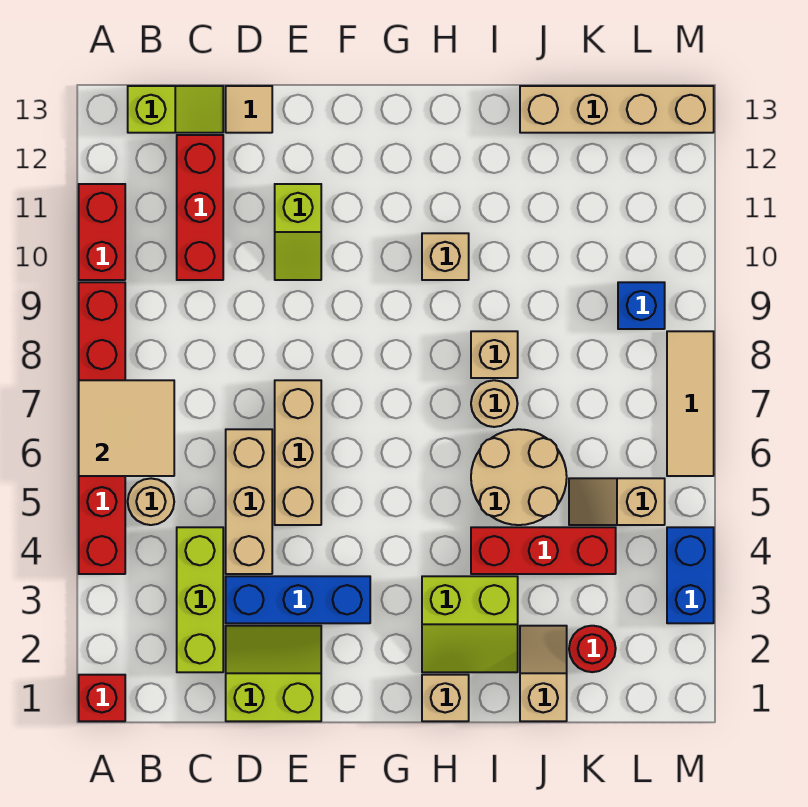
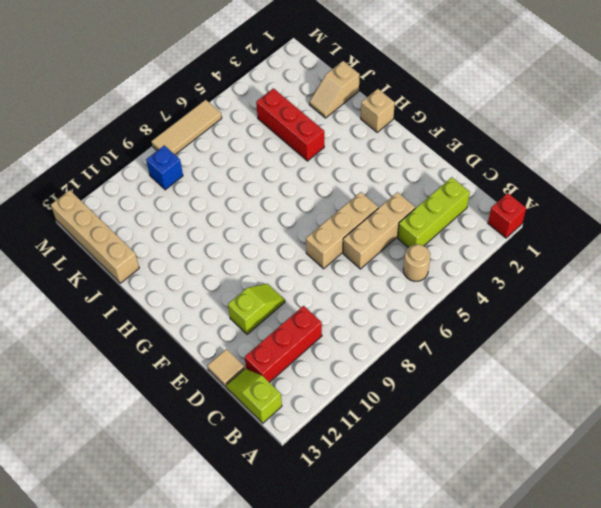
none -> red 1x6 brick [79,282,125,574]
none -> red 1x2 brick [79,184,125,280]
none -> lime 2x2 slope [226,626,321,721]

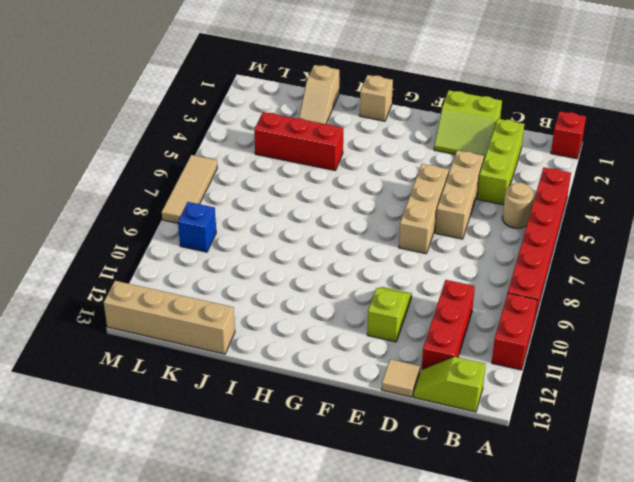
none -> blue 1x3 brick [226,576,370,623]
none -> lime 2x2 slope [422,576,518,672]
none -> tan 1x1 brick [422,233,469,280]

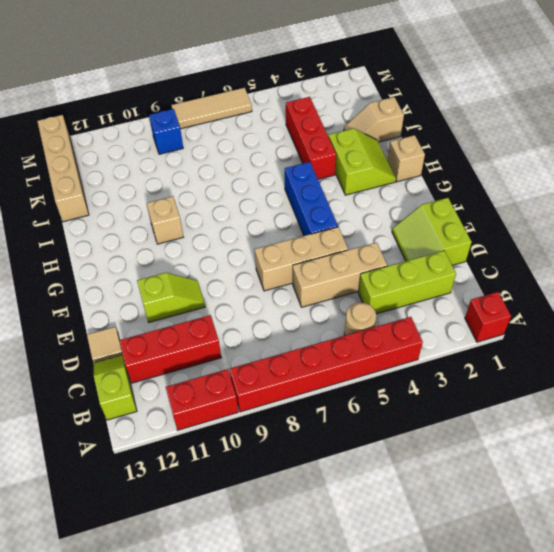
blue 1x3 brick [285,162,338,236] -> blue 1x3 brick moved to [226,576,370,623]
none -> tan 2x2 round brick [471,429,567,525]
none -> tan 1x1 round brick [471,380,518,427]
none -> tan 1x1 brick [471,331,518,378]

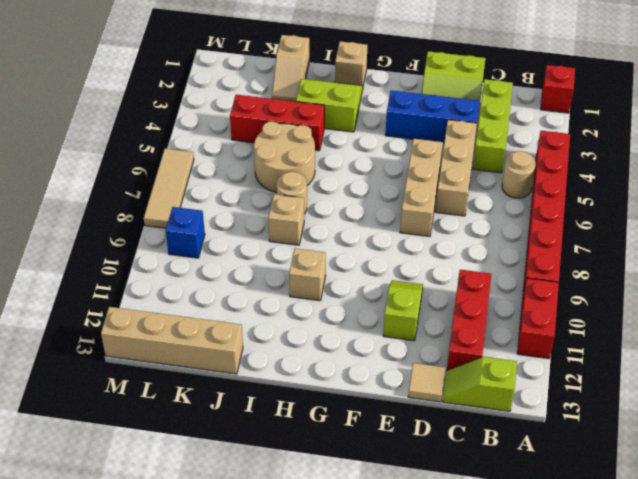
none -> red 1x1 round brick [569,626,616,672]
none -> tan 1x2 slope [569,478,665,525]
none -> blue 1x2 brick [667,527,714,623]

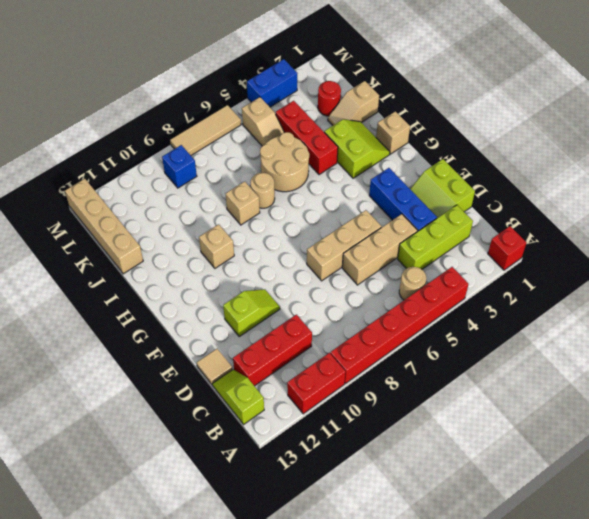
none -> tan 2x2 tile [79,380,174,476]

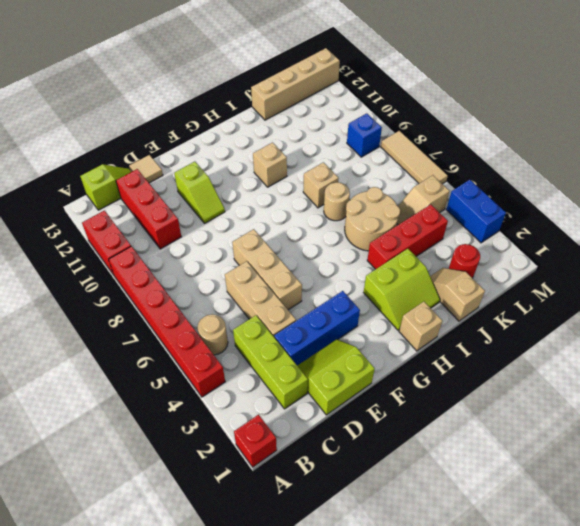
none -> tan 2x2 tile [79,380,174,476]

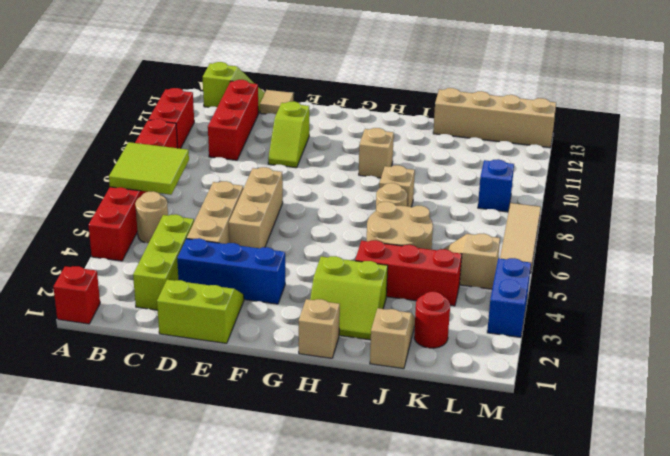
lime 2x2 tile [109,142,189,195] -> tan 2x2 tile [79,380,174,476]

